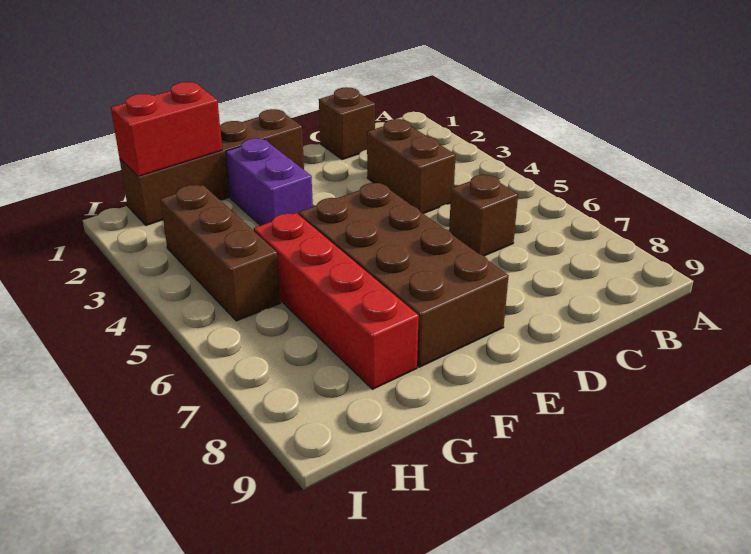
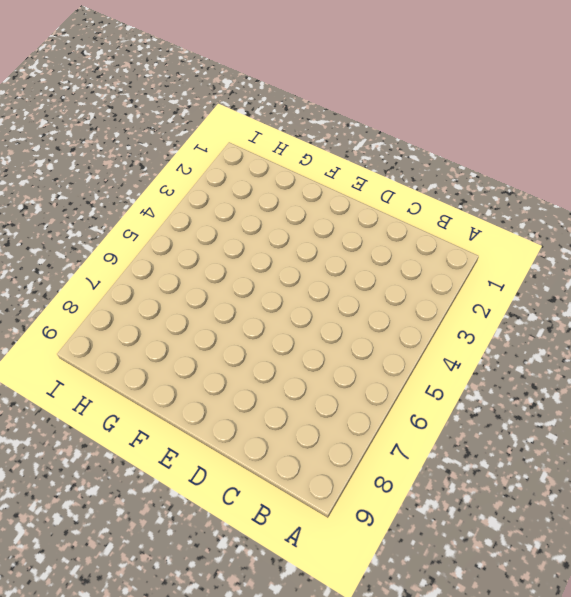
none -> brown 1x1 brick [319,87,375,160]
none -> brown 1x2 brick [367,119,456,214]

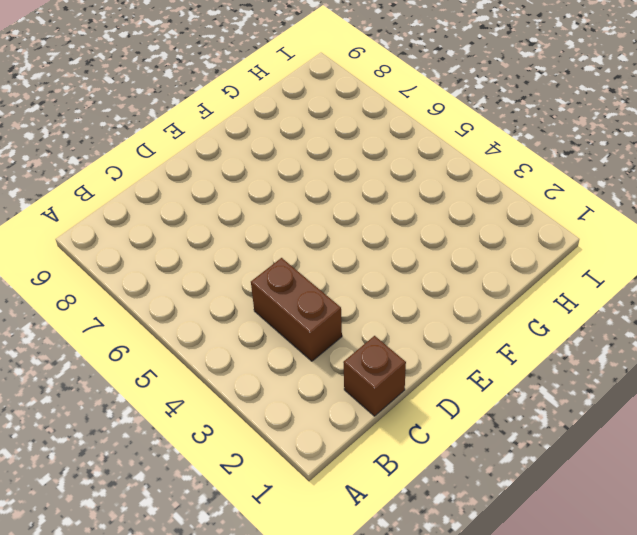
none -> brown 1x1 brick [449,175,518,256]
none -> brown 1x4 brick [120,109,304,225]

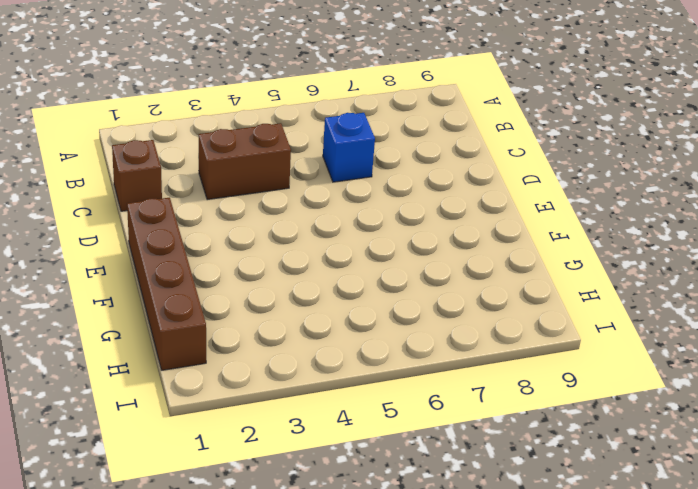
blue 1x1 brick [323,113,375,182] -> brown 1x1 brick [449,175,518,256]
none -> brown 2x4 brick [299,183,508,367]
none -> purple 1x2 brick [226,138,313,226]

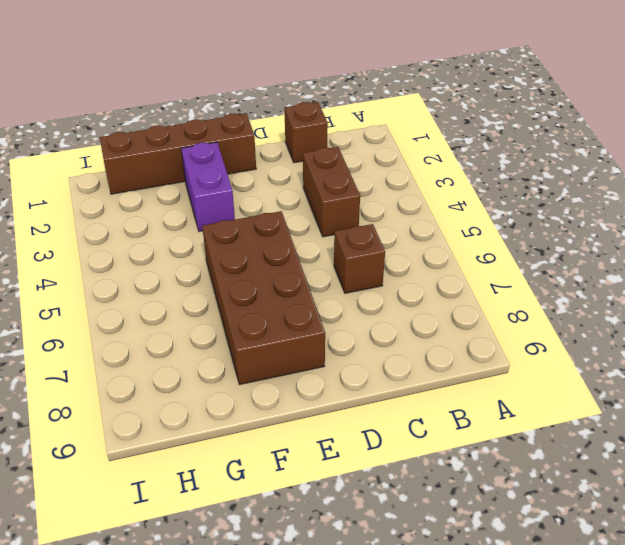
none -> red 1x4 brick [254,213,419,389]
none -> brown 1x3 brick [160,185,280,321]

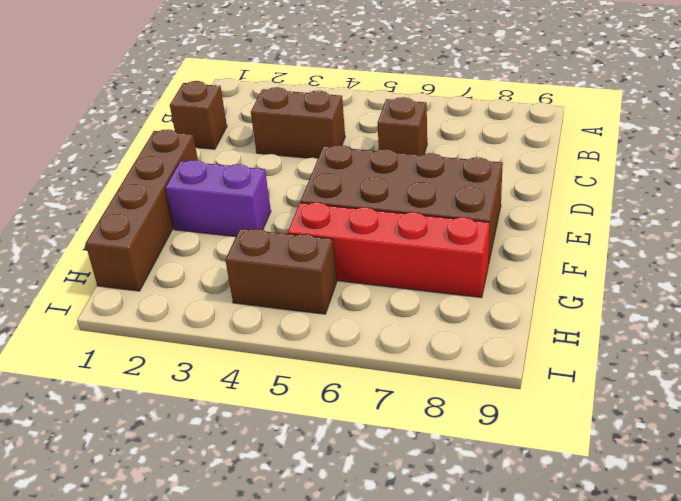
brown 1x2 brick [226,229,337,314] -> brown 1x3 brick [160,185,280,321]
none -> red 1x2 brick [111,82,222,176]

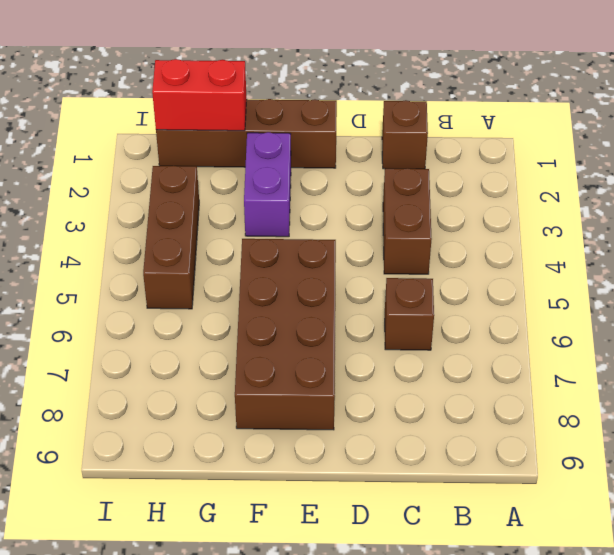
none -> red 1x4 brick [254,213,419,389]

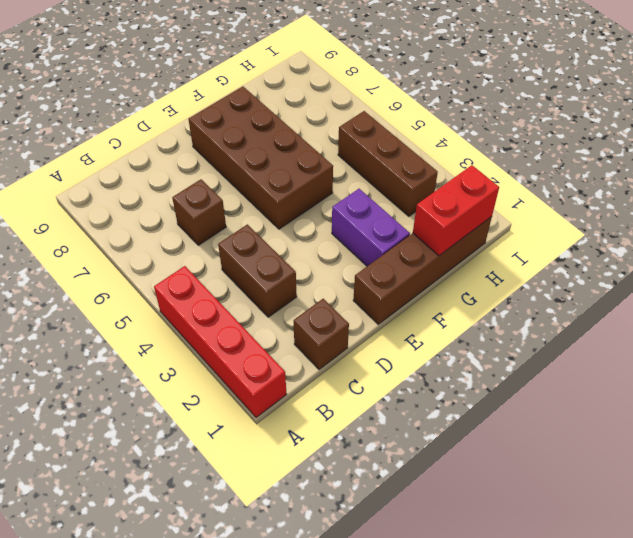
red 1x4 brick [154,266,286,418] -> red 1x4 brick moved to [254,213,419,389]

